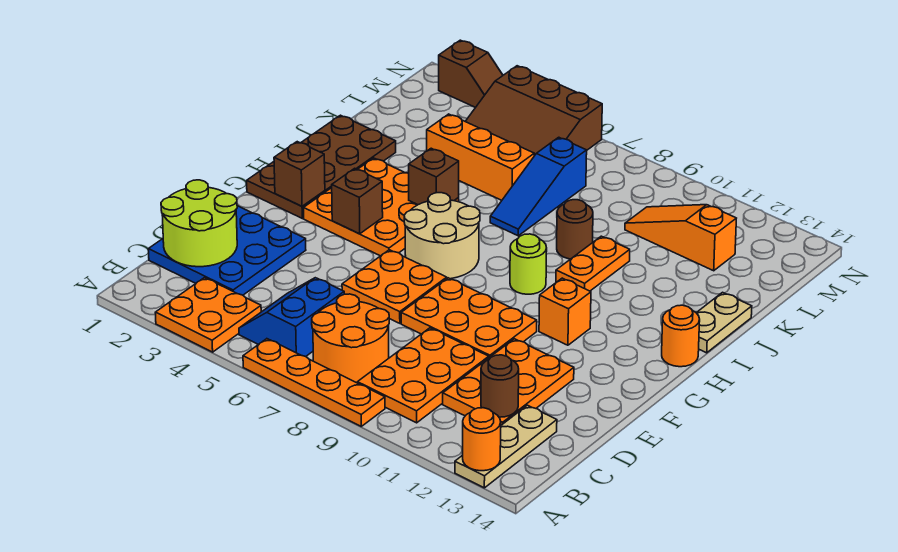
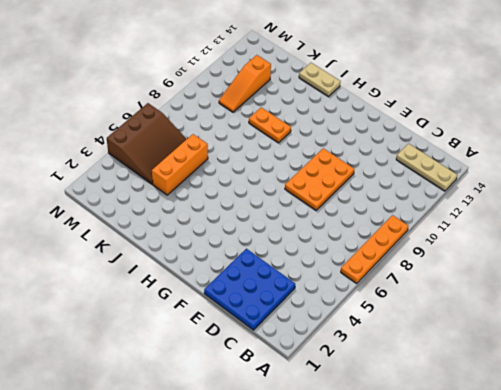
none -> orange 2x2 plate [155,278,261,352]
none -> blue 2x2 slope [239,278,344,357]
none -> orange 2x2 round brick [312,294,389,383]
none -> orange 2x3 plate [357,328,489,423]

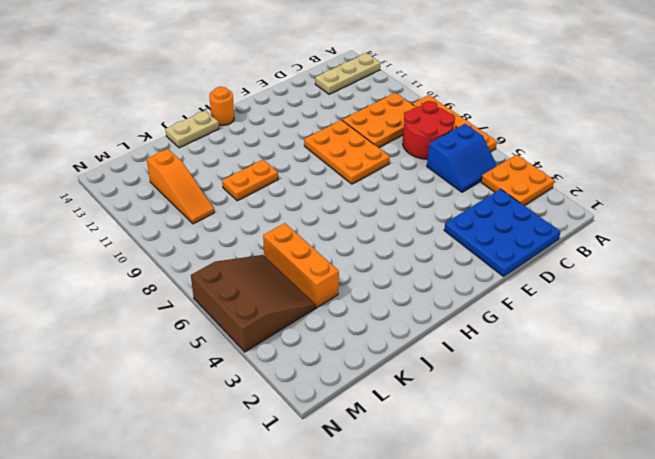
red 2x2 round brick [403,101,455,159] -> orange 2x2 round brick [312,294,389,383]
none -> orange 2x3 plate [443,339,574,425]
none -> orange 2x2 plate [342,250,447,323]
none -> brown 2x4 plate [247,115,396,218]
none -> orange 3x3 plate [304,158,459,256]

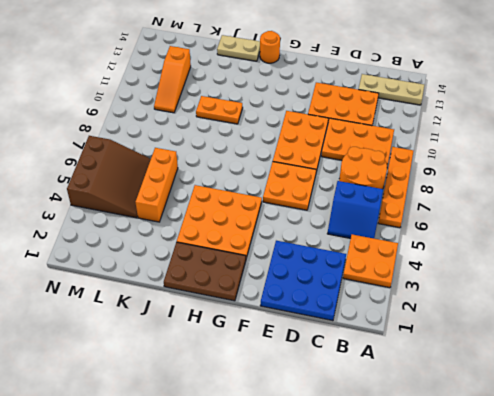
brown 2x3 plate [164,242,246,301] -> brown 2x4 plate [247,115,396,218]
none -> tan 2x2 round brick [404,193,480,279]
none -> orange 1x1 brick [539,278,591,345]
none -> lime 1x1 round brick [510,234,547,294]
none -> blue 1x3 slope [490,137,587,236]

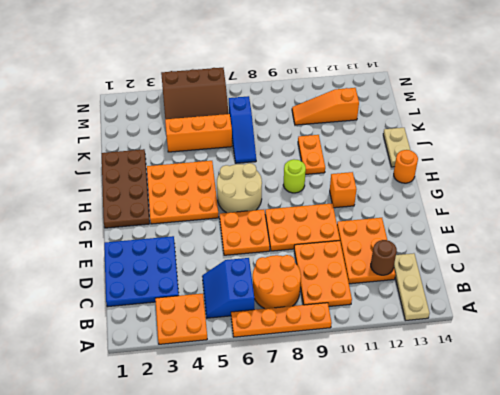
none -> brown 1x1 round brick [557,200,593,259]
none -> brown 1x2 slope [439,40,503,107]
none -> orange 1x1 round brick [463,408,501,471]
none -> lime 2x2 round brick [161,180,237,267]

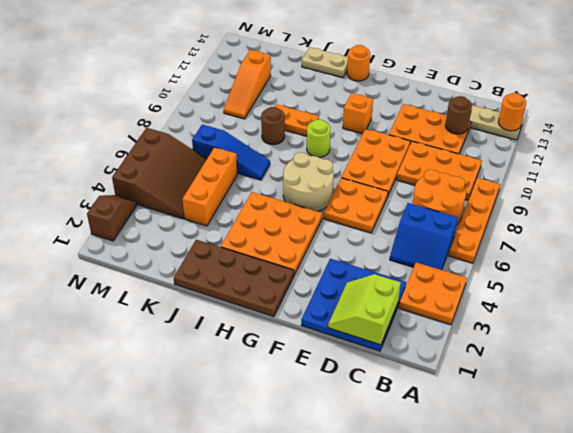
lime 2x2 slope [328,274,401,345] -> lime 2x2 round brick [161,180,237,267]
none -> brown 1x1 brick [274,142,325,206]
none -> brown 1x1 brick [332,168,383,234]
none -> brown 1x1 brick [409,148,459,205]

